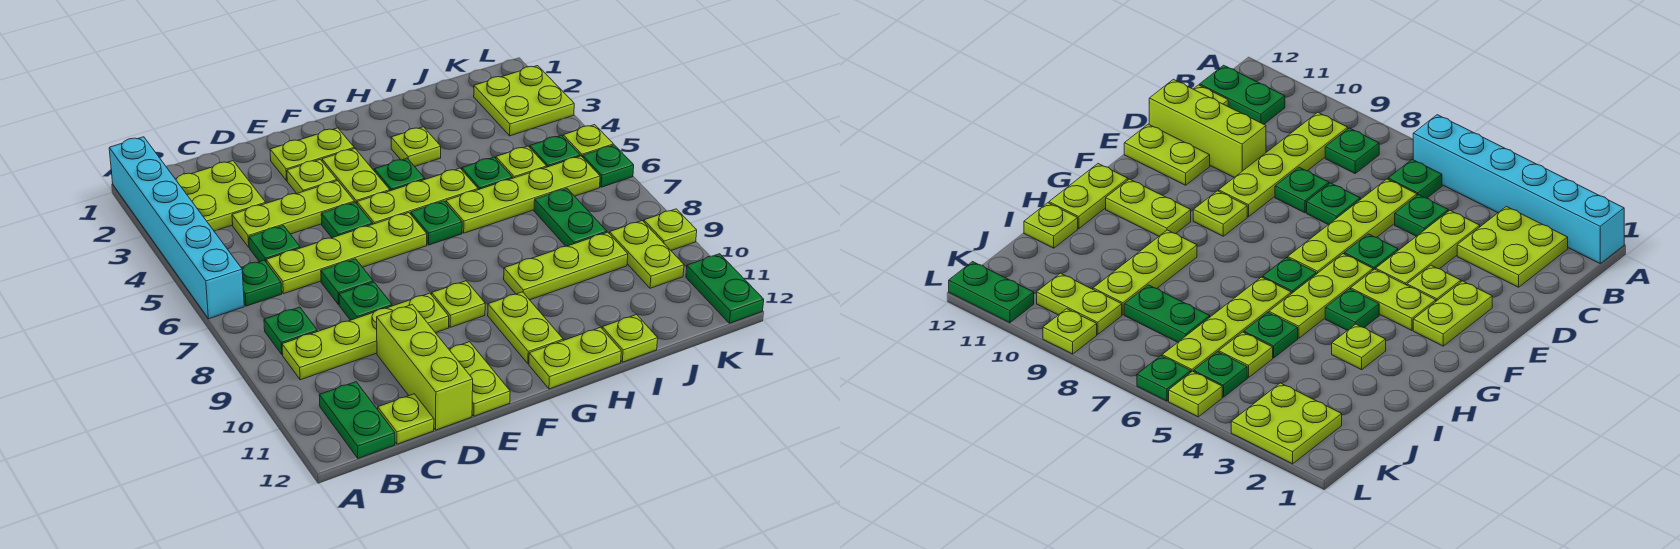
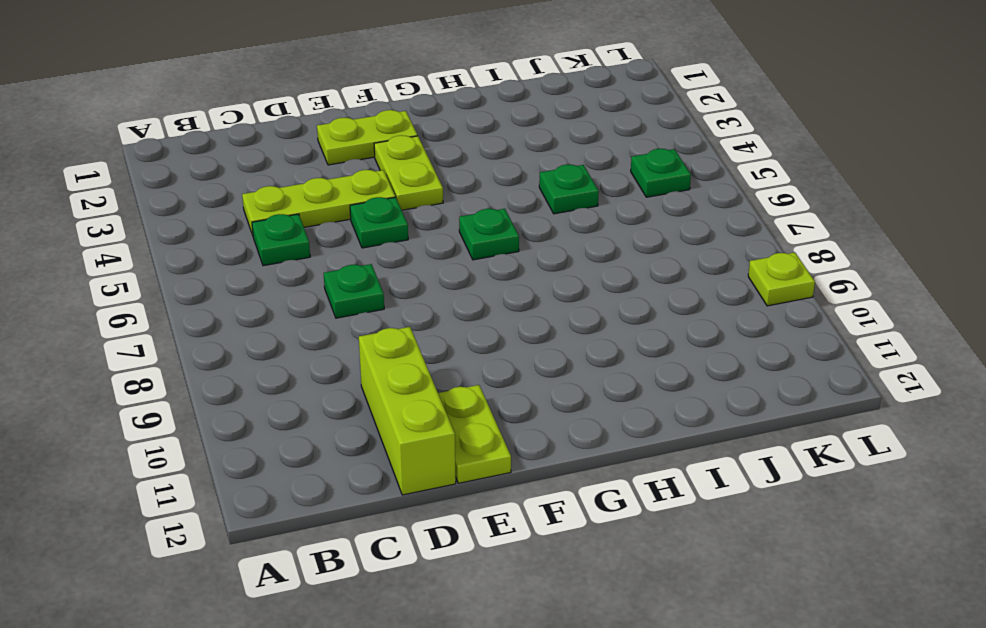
none -> cyan 1x6 brick [109,137,244,319]
none -> lime 2x2 plate [175,161,266,231]
none -> green 1x1 plate [242,260,282,306]
none -> green 1x1 plate [264,307,317,355]

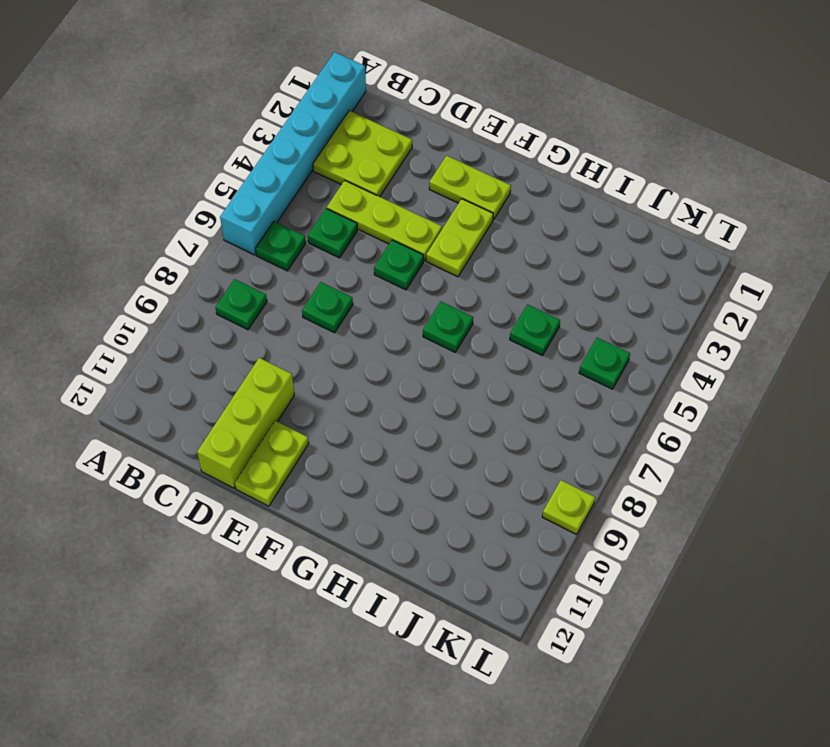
none -> lime 1x4 plate [282,293,449,380]
none -> green 1x2 plate [319,382,395,458]
none -> lime 1x4 plate [266,213,427,294]
none -> lime 1x1 plate [378,394,434,444]

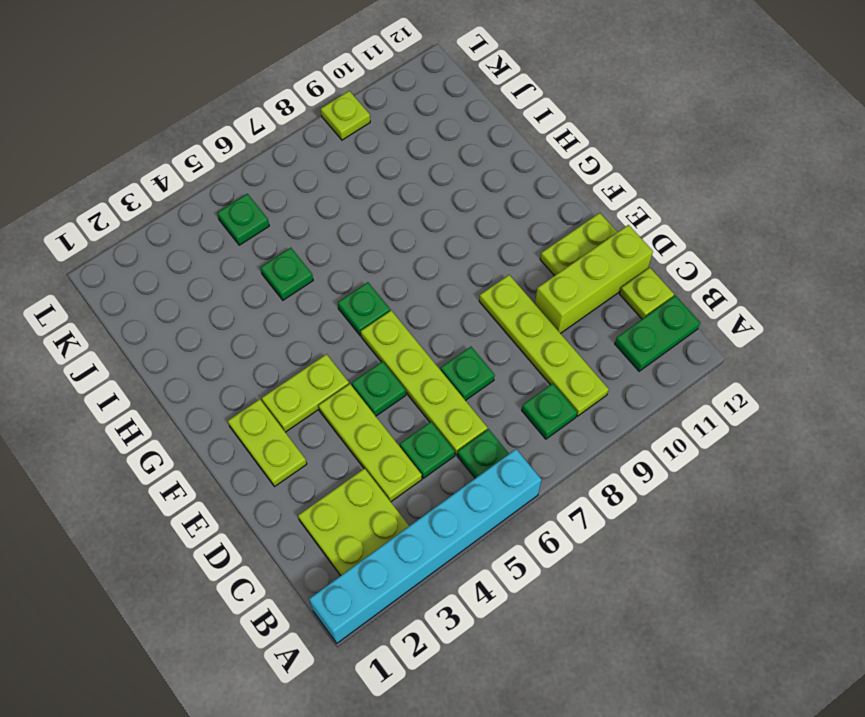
none -> green 1x1 plate [339,282,392,320]
none -> lime 1x1 plate [287,160,337,193]
none -> lime 1x3 plate [357,168,478,224]
none -> lime 1x1 plate [432,281,485,327]

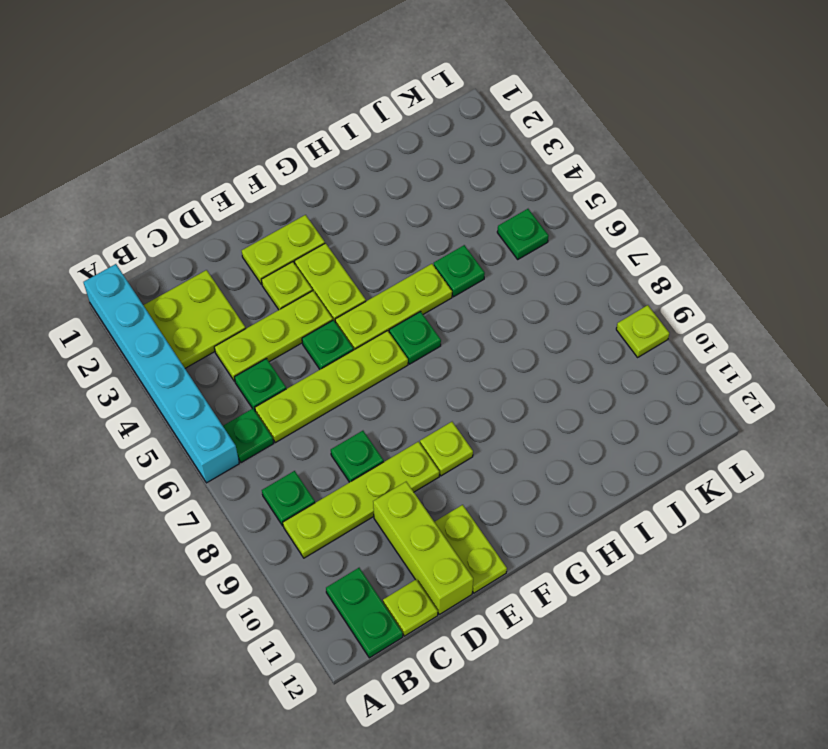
none -> green 1x1 plate [321,259,373,305]
none -> green 1x1 plate [374,158,425,191]
none -> lime 1x2 plate [488,292,563,364]
none -> lime 1x2 plate [529,327,621,389]

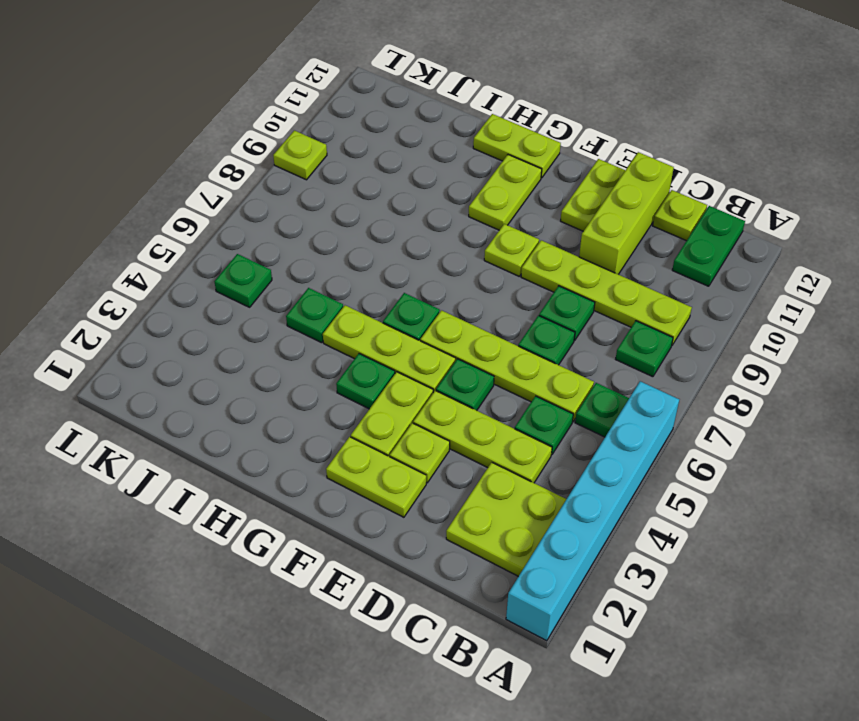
none -> lime 1x1 plate [391,127,441,166]
none -> lime 1x4 plate [446,156,600,233]
none -> lime 1x3 plate [504,232,628,300]
none -> lime 1x1 plate [602,315,658,362]

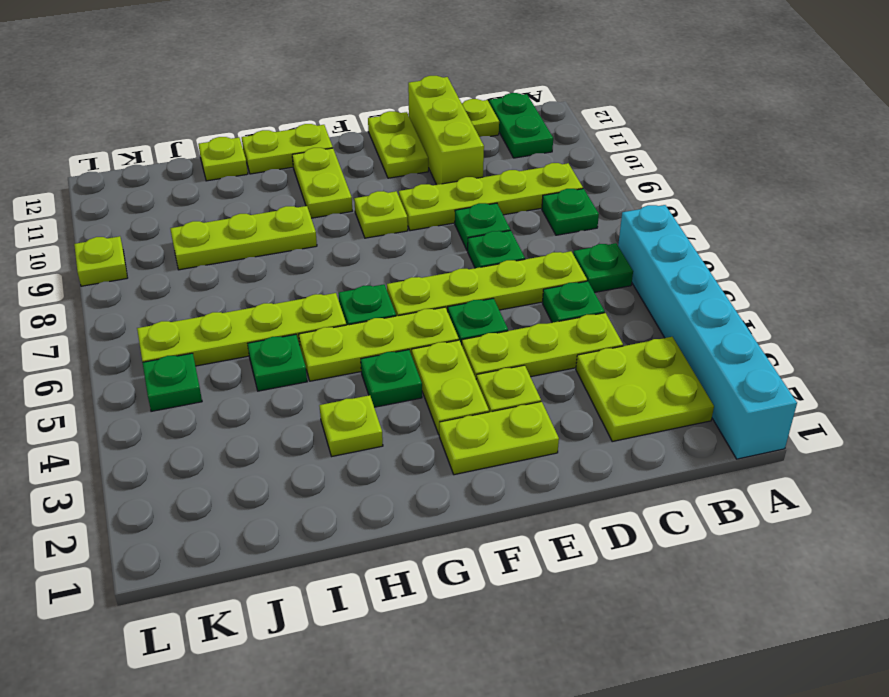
none -> lime 1x1 plate [496,146,547,178]
none -> green 1x2 plate [534,189,607,246]
none -> lime 2x2 plate [474,66,574,136]
none -> lime 1x2 plate [609,221,684,288]

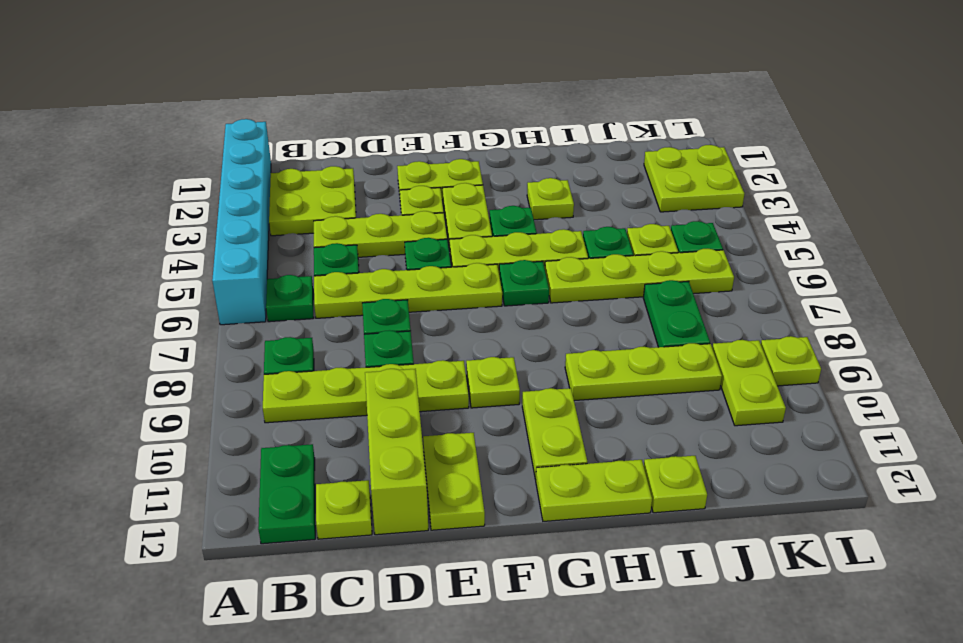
none -> lime 1x1 plate [563,125,614,157]
none -> green 1x1 plate [583,145,634,187]
none -> green 1x2 plate [686,254,764,323]

